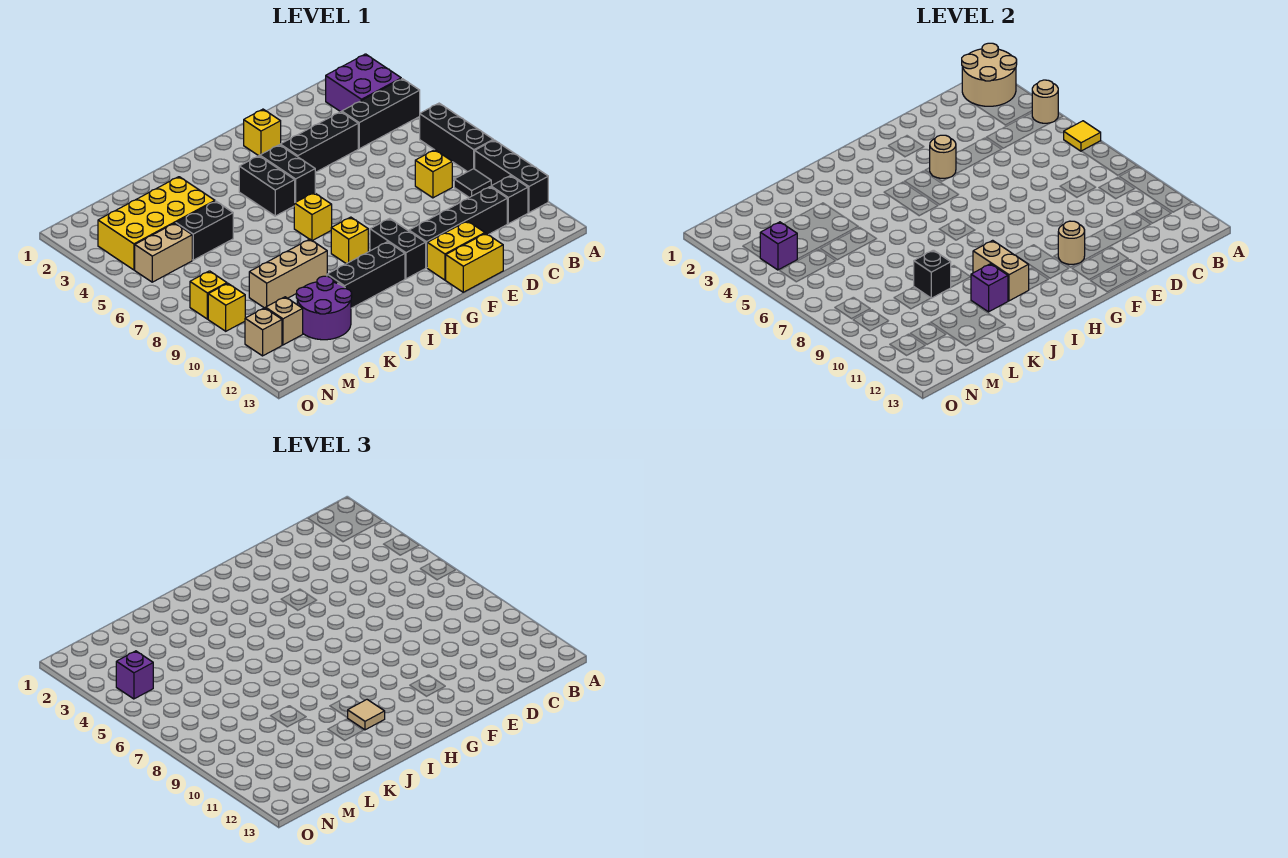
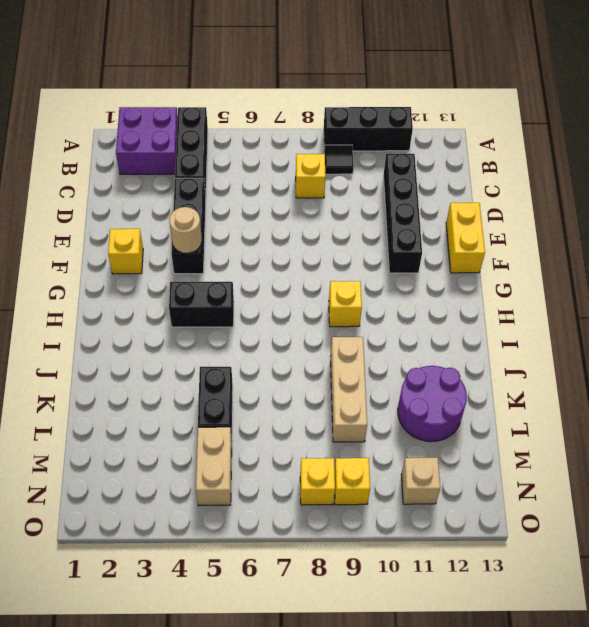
none -> black 1x3 brick [420,103,493,172]
none -> black 1x1 brick [491,176,528,224]
none -> yellow 1x2 brick [427,221,485,280]
none -> black 1x2 brick [260,145,315,202]

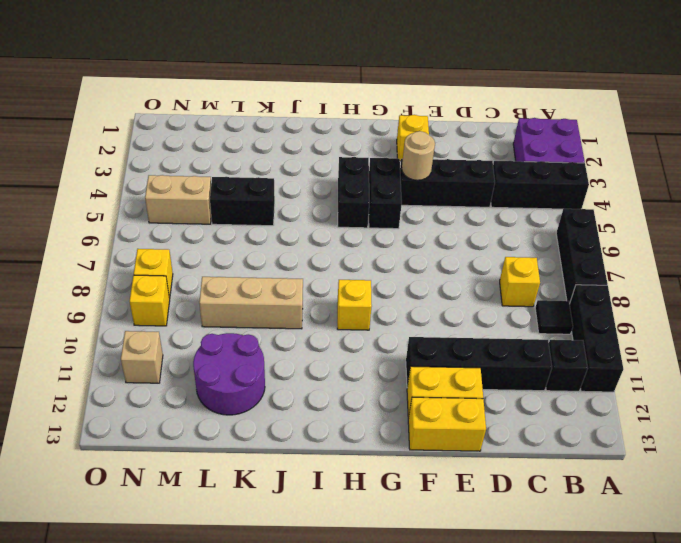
none -> black 1x2 brick [370,218,426,279]
none -> yellow 1x1 brick [294,193,332,241]
none -> black 1x3 brick [327,242,405,308]
none -> yellow 2x4 brick [98,177,215,270]

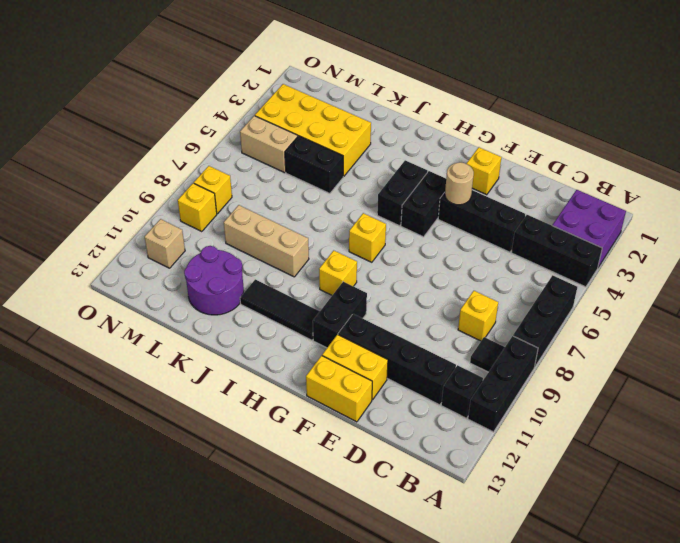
black 1x3 tile [240,279,320,340] -> black 1x3 brick [327,242,405,308]
none -> tan 1x1 brick [266,297,303,345]
none -> tan 2x2 round brick [962,43,1017,106]
none -> tan 1x1 round brick [1032,80,1058,123]
none -> yellow 1x1 tile [1064,121,1101,151]

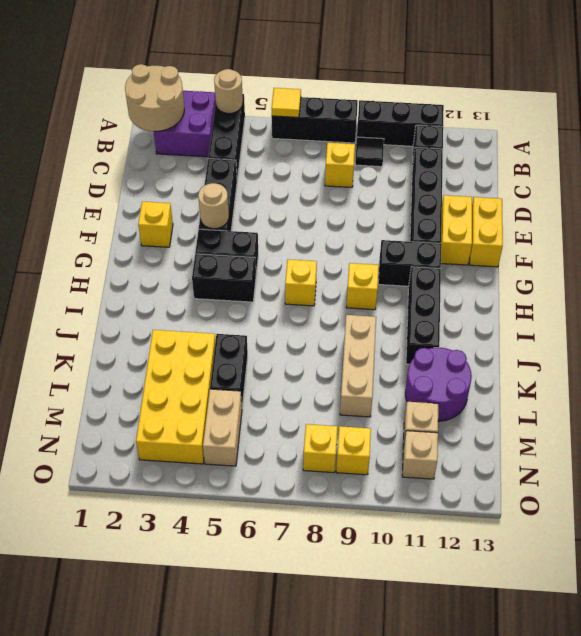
none -> tan 1x1 round brick [1058,221,1085,264]
none -> tan 1x2 brick [973,240,1029,301]
none -> purple 1x1 brick [971,264,1008,312]
none -> black 1x1 brick [914,250,951,298]

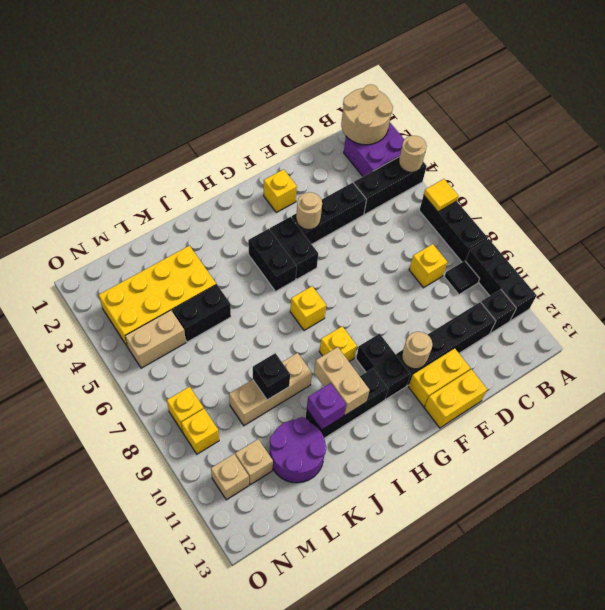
none -> purple 1x1 brick [760,222,797,270]
none -> tan 1x1 tile [348,700,385,730]
none -> purple 1x1 brick [116,651,153,699]

